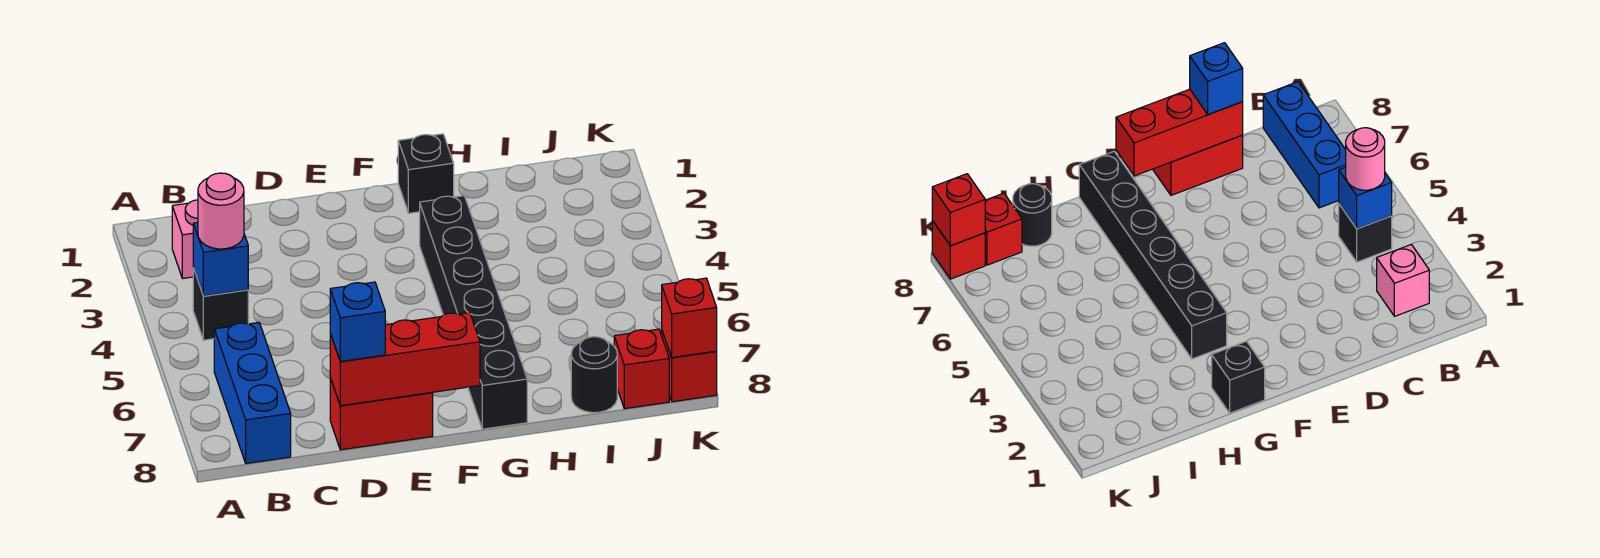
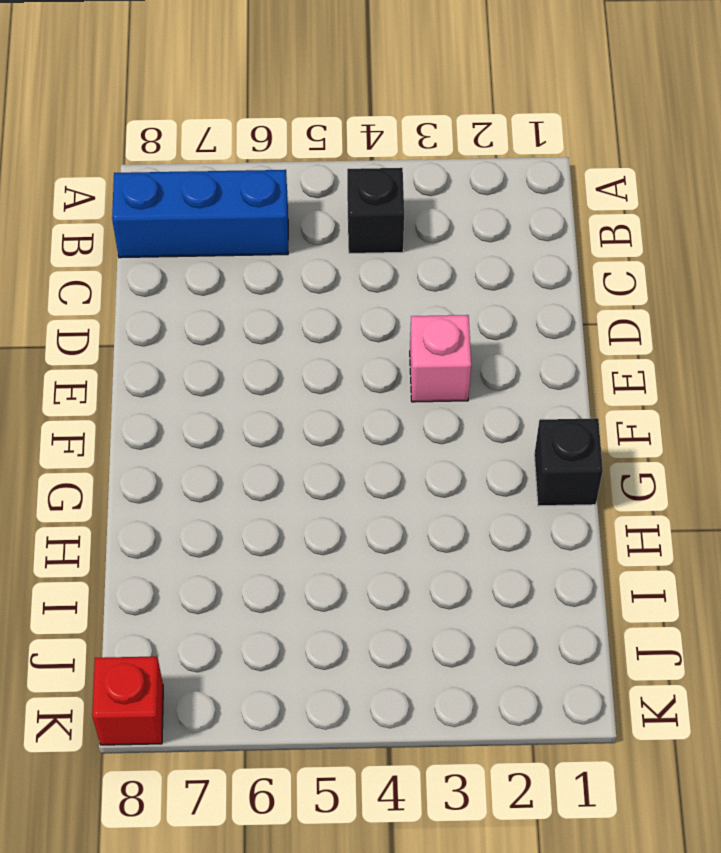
pink 1x1 brick [410,315,471,402] -> pink 1x1 brick moved to [172,200,198,278]
none -> red 1x2 brick [330,378,433,450]
none -> black 1x6 brick [420,196,527,429]
none -> black 1x1 round brick [571,337,617,413]

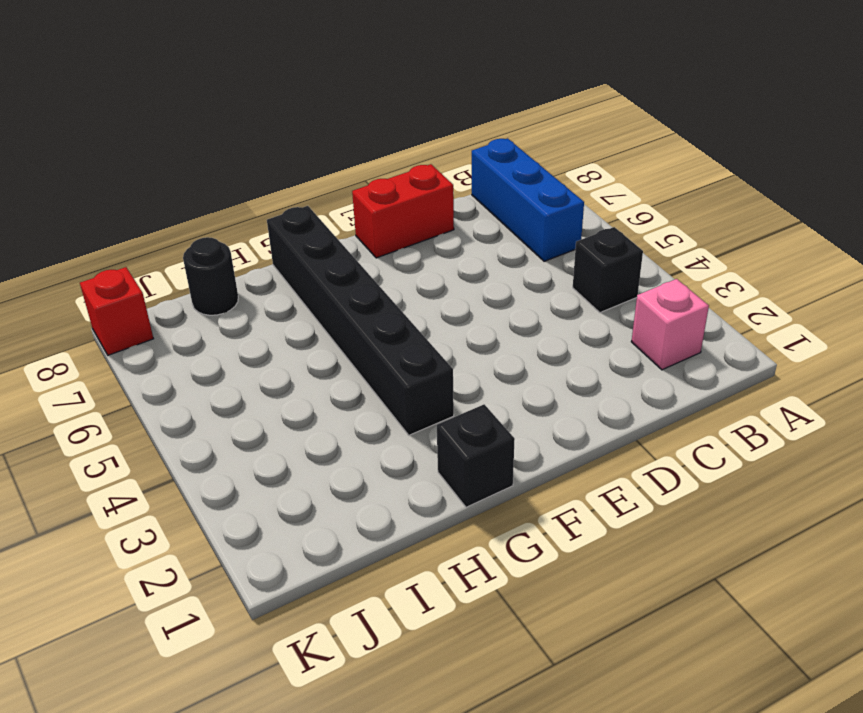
none -> red 1x1 brick [614,329,669,409]
none -> blue 1x1 brick [193,222,248,296]
none -> red 1x3 brick [330,312,480,406]

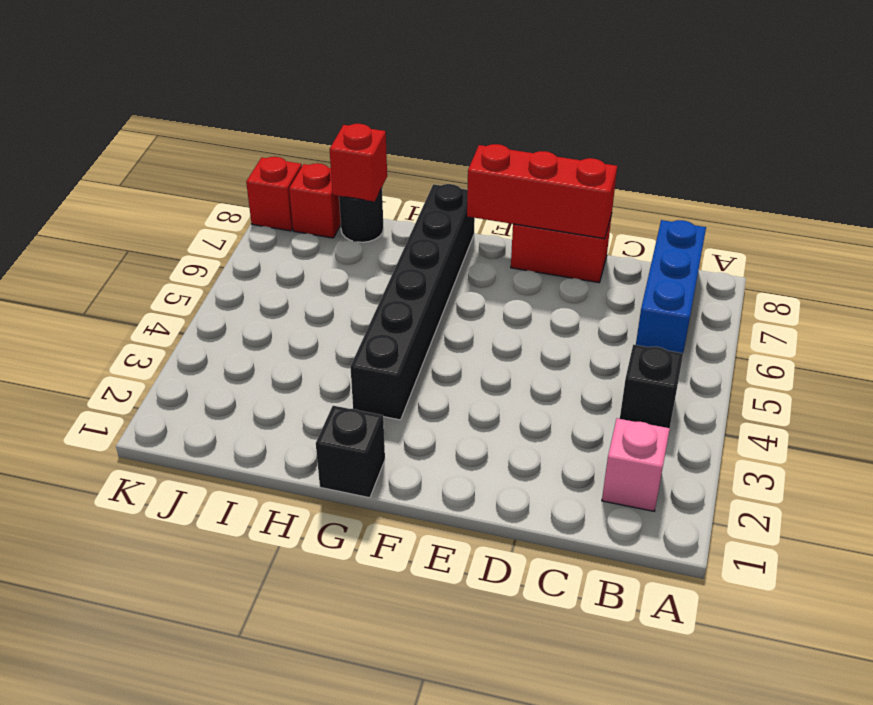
red 1x1 brick [330,124,387,202] -> red 1x1 brick moved to [662,278,717,358]
none -> blue 1x1 brick [193,222,248,296]
none -> pink 1x1 round brick [198,173,244,249]
none -> blue 1x1 brick [330,282,385,362]

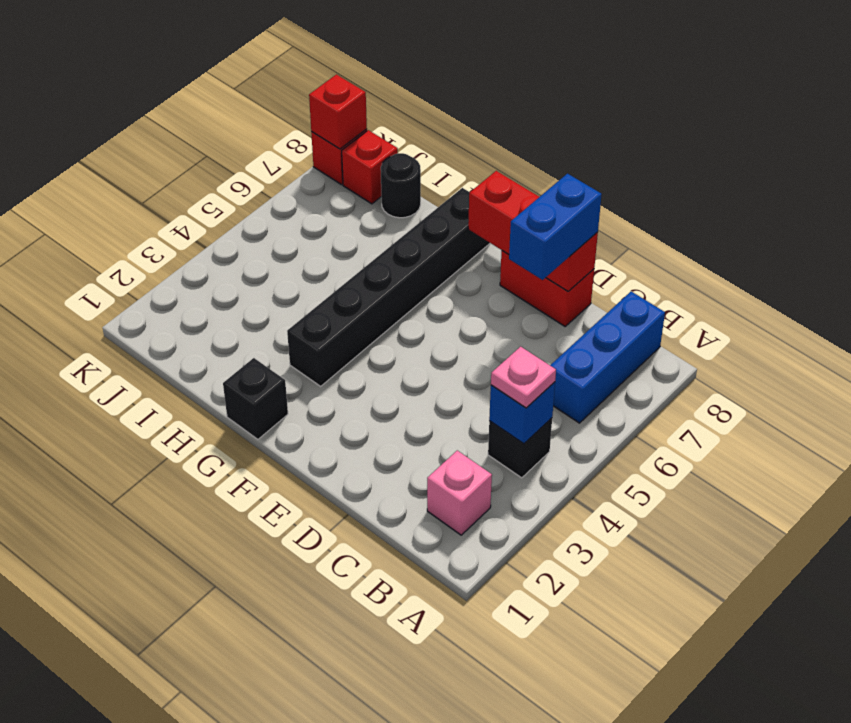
pink 1x1 plate [491,347,556,408] -> pink 1x1 round brick [198,173,244,249]
blue 1x2 brick [509,174,602,280] -> blue 1x1 brick [330,282,385,362]

